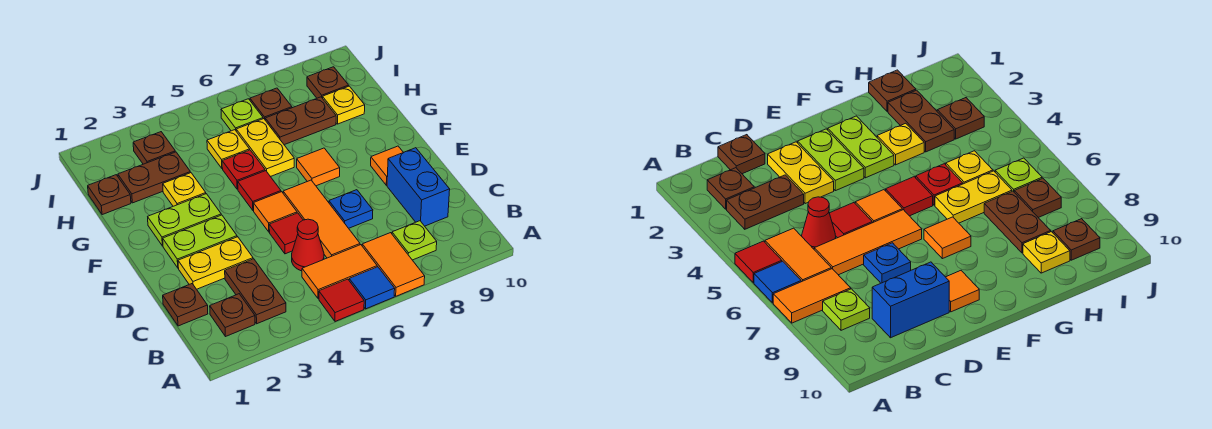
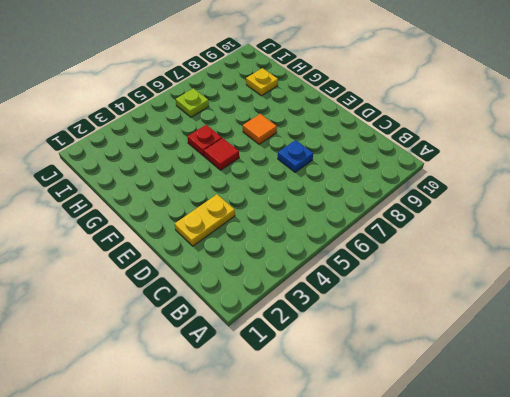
none -> red 1x1 tile [319,279,364,322]
none -> blue 1x1 tile [349,267,395,309]
none -> orange 1x2 tile [362,233,425,296]
none -> brown 1x1 plate [210,294,255,337]

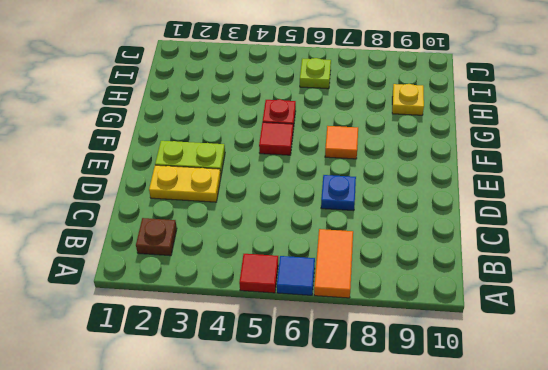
none -> brown 1x2 plate [225,259,286,324]
none -> orange 1x2 tile [302,245,377,299]
none -> lime 1x1 plate [392,221,437,260]
none -> brown 1x1 plate [163,284,208,326]

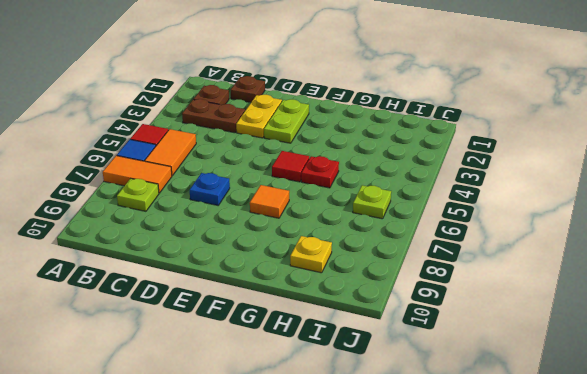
none -> red 1x1 cone [292,219,324,271]
none -> orange 1x3 tile [283,180,360,258]
none -> blue 1x2 brick [387,148,450,226]
none -> red 1x1 tile [269,213,303,254]

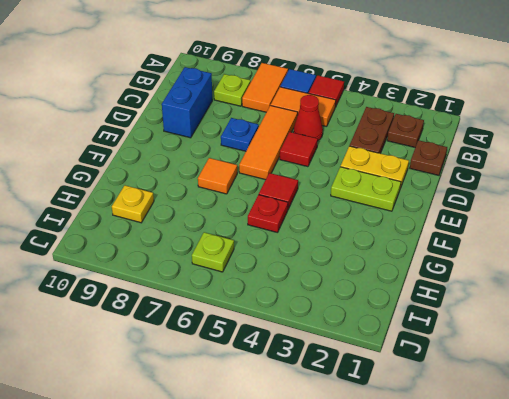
none -> orange 1x1 tile [253,192,297,232]
none -> orange 1x1 tile [371,146,403,185]
none -> lime 1x2 plate [148,194,221,246]
none -> yellow 1x1 plate [163,173,206,206]

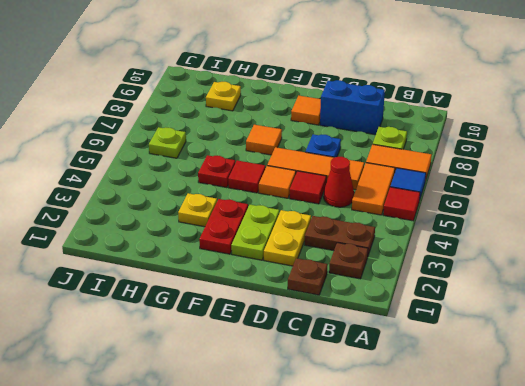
red 1x2 plate [199,199,248,254] -> lime 1x2 plate [148,194,221,246]
none -> yellow 1x2 plate [236,119,294,177]
none -> brown 1x1 plate [88,175,131,215]
none -> brown 1x2 plate [118,152,191,203]
none -> yellow 1x1 plate [207,130,250,168]

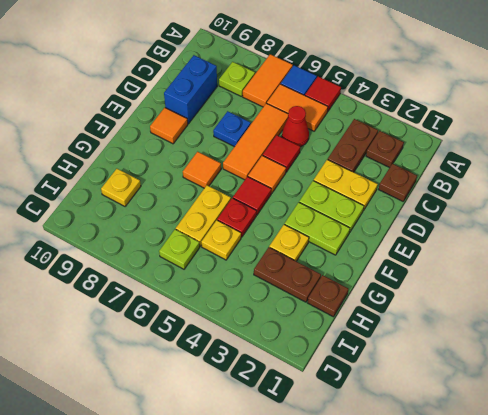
none -> brown 1x2 plate [265,97,336,145]
none -> brown 1x1 plate [133,132,175,164]
none -> brown 1x1 plate [250,88,292,119]
none -> brown 1x1 plate [307,67,349,98]

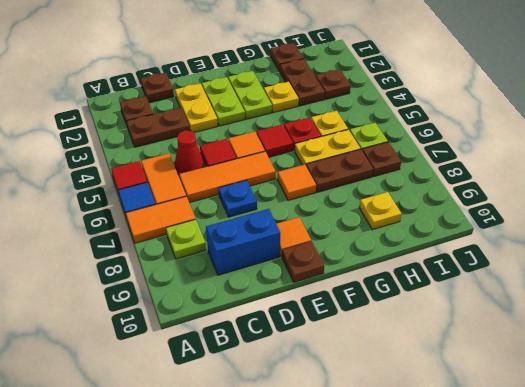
brown 1x1 plate [282,241,324,282] -> brown 1x1 plate moved to [307,67,349,98]
brown 1x2 plate [306,149,373,192] -> brown 1x2 plate turned to [265,97,336,145]

